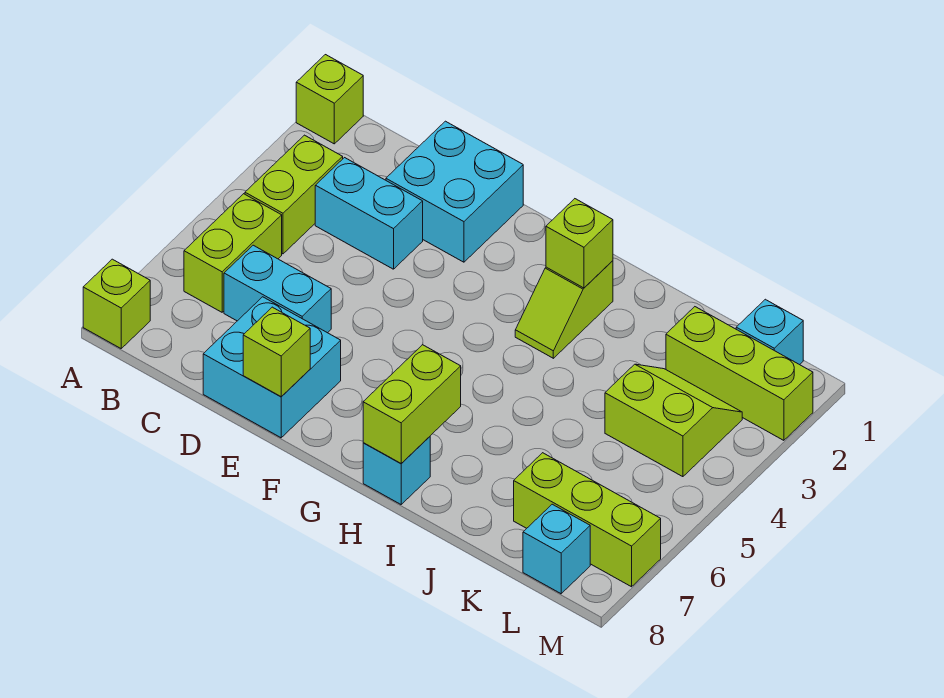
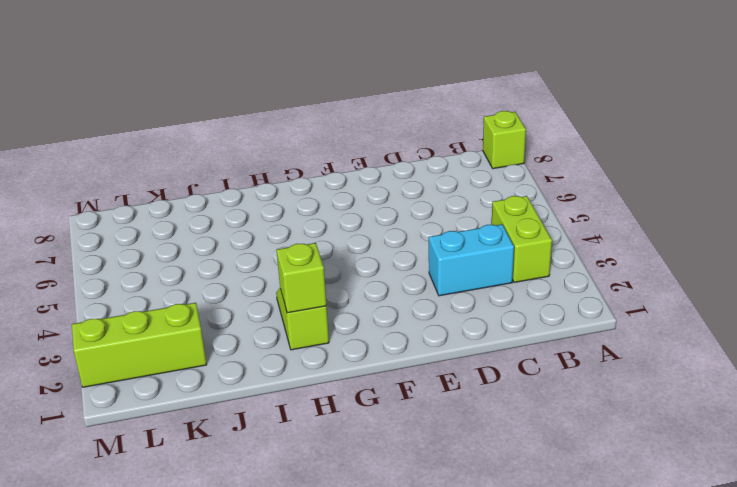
none -> lime 1x1 brick [296,55,363,144]
none -> lime 1x2 brick [184,194,282,312]
none -> cyan 1x2 brick [224,245,331,333]

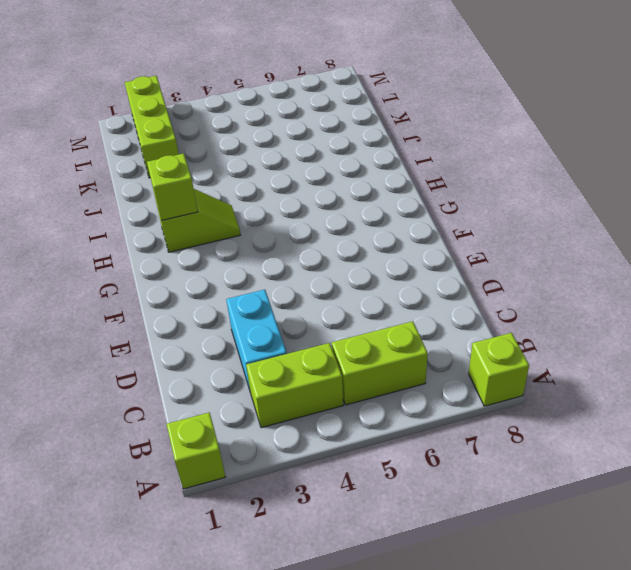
none -> cyan 1x2 brick [224,245,331,333]
none -> cyan 2x2 brick [386,121,523,262]
none -> cyan 2x2 brick [203,297,341,438]

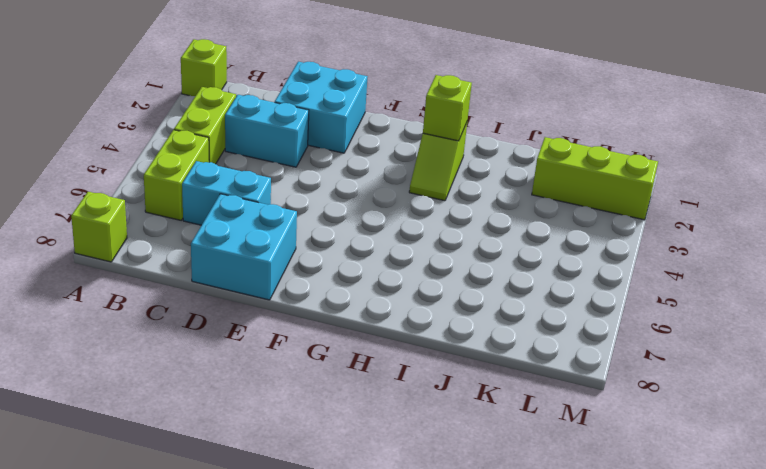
none -> cyan 1x1 brick [363,437,430,504]
none -> lime 2x2 slope [605,364,742,477]
none -> lime 1x3 brick [514,453,661,587]

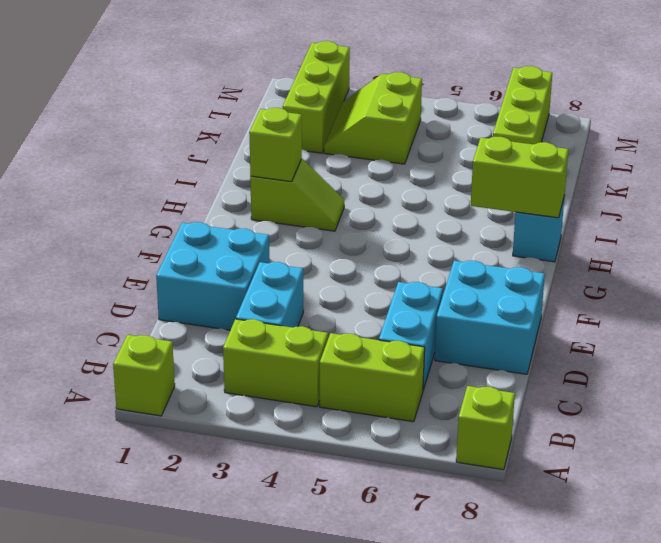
none -> cyan 1x1 brick [736,299,803,365]
none -> cyan 1x1 brick [523,504,590,594]
none -> lime 1x1 brick [243,307,310,397]

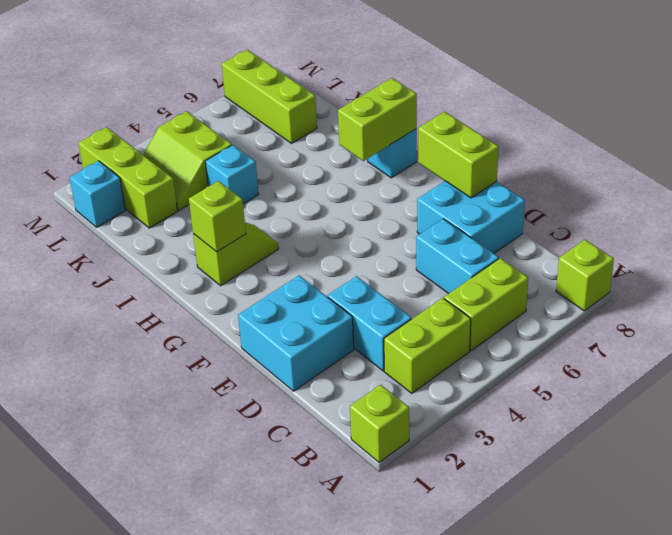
lime 1x2 brick [418,112,499,198] -> lime 1x1 brick [243,307,310,397]
cyan 1x1 brick [205,145,259,204] -> cyan 1x1 brick moved to [523,504,590,594]

